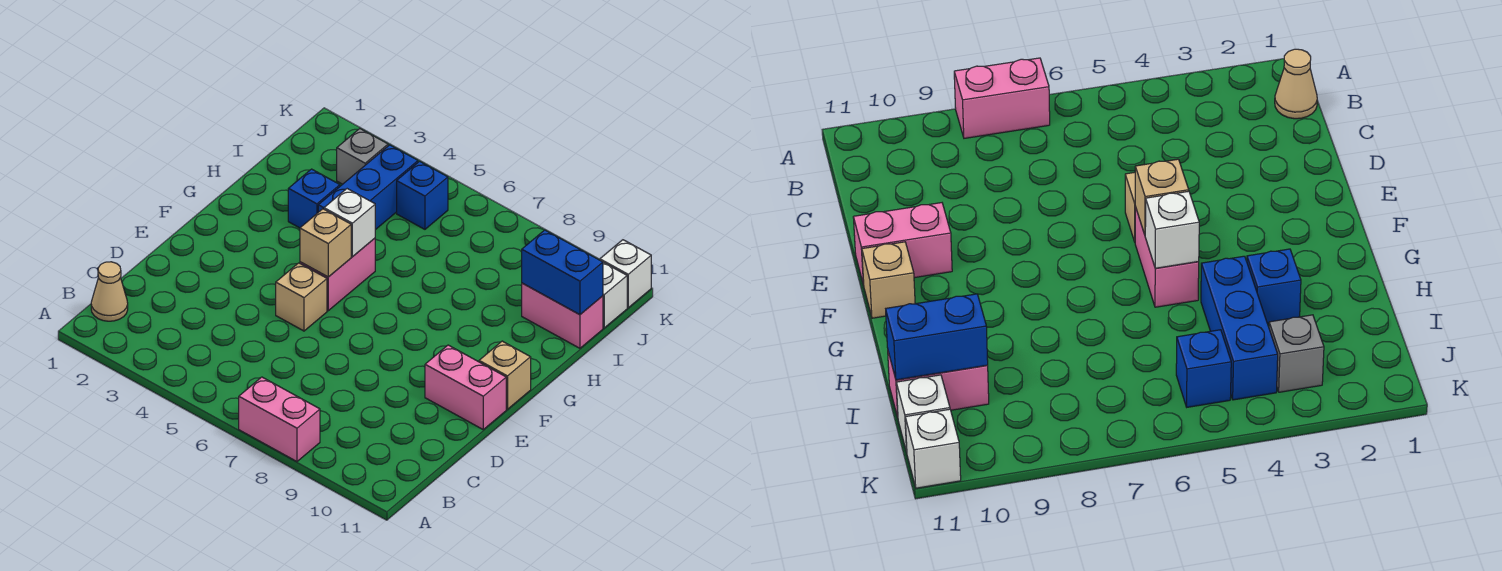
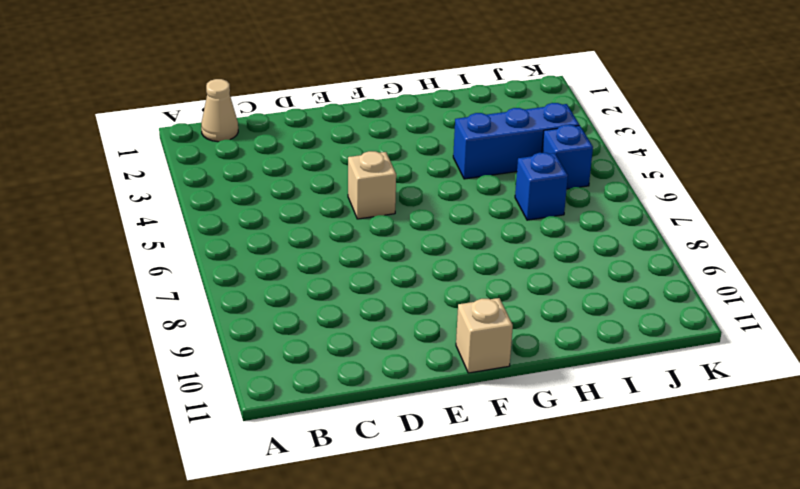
blue 1x1 brick [515,153,568,220] -> blue 1x1 brick moved to [288,169,340,228]
none -> pink 1x2 brick [239,377,320,461]
none -> pink 1x2 brick [425,345,506,429]
none -> pink 1x2 brick [300,238,375,311]

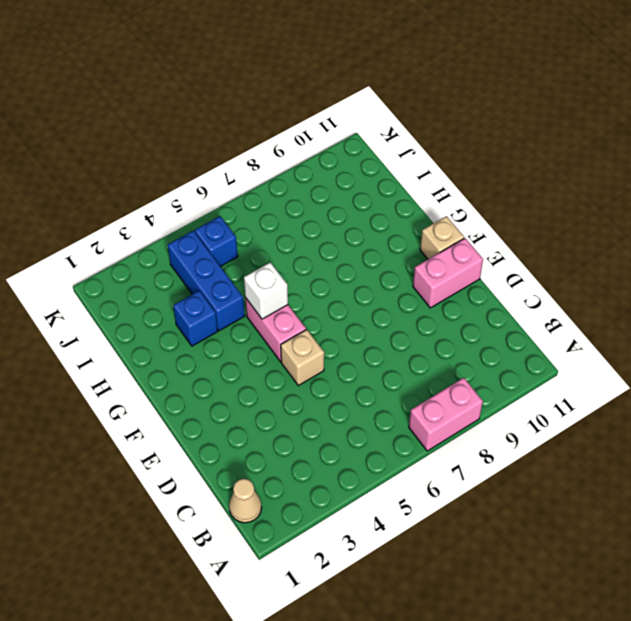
none -> pink 1x2 brick [522,283,603,348]
none -> grey 1x1 brick [337,129,388,184]
none -> white 1x1 brick [603,262,627,328]

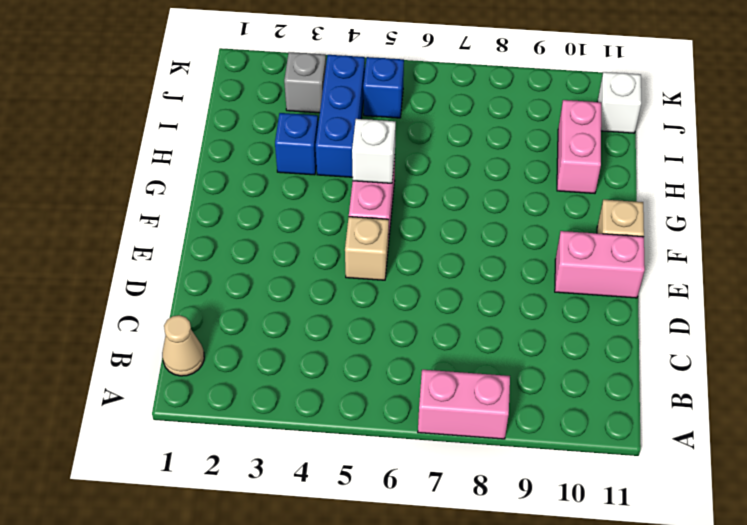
pink 1x2 brick [557,100,601,193] -> pink 1x2 brick turned to [522,283,603,348]
none -> white 1x1 brick [600,240,651,308]
none -> tan 1x1 brick [300,209,351,277]
none -> blue 1x2 brick [522,230,603,315]

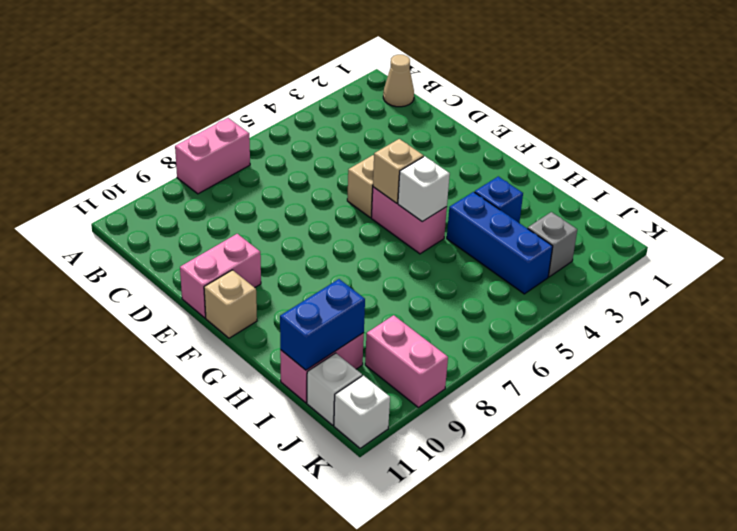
pink 1x2 brick [365,315,448,407] -> none
none -> blue 1x1 brick [397,161,448,229]

